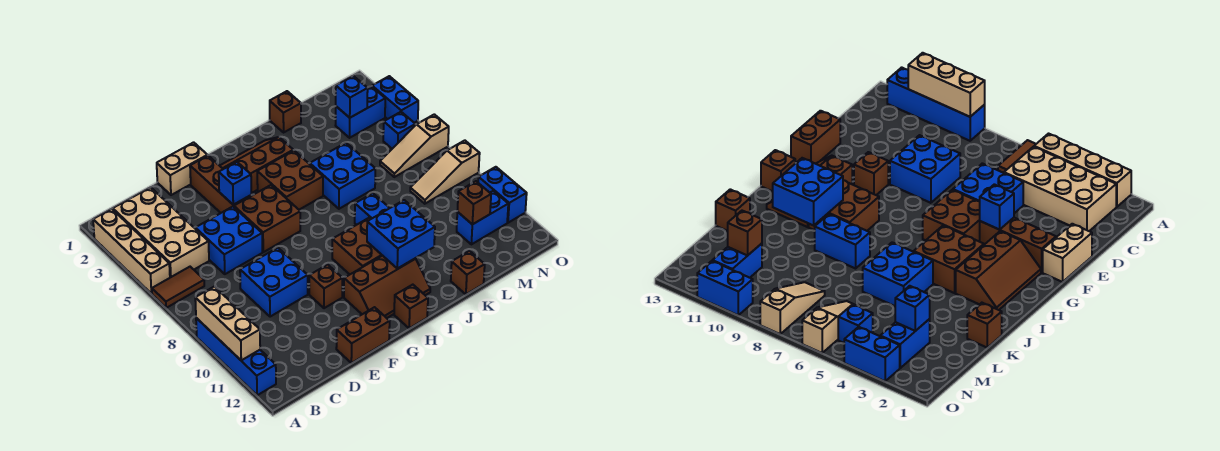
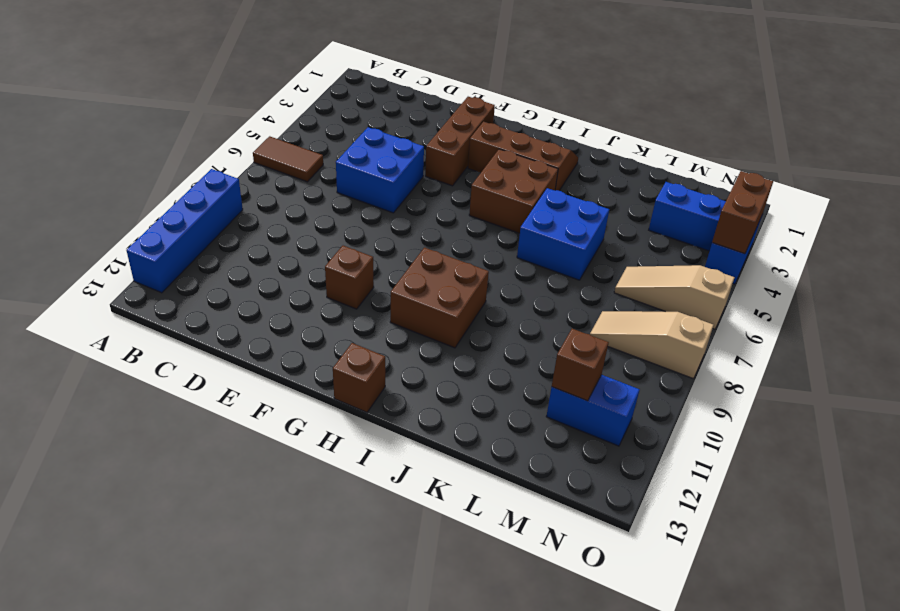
brown 1x2 brick [712,171,773,254] -> brown 1x2 brick turned to [336,307,390,363]
none -> tan 1x4 brick [93,209,170,294]
none -> tan 2x4 brick [113,187,209,278]
none -> blue 2x2 brick [240,248,308,317]
none -> tan 1x2 brick [157,142,208,195]

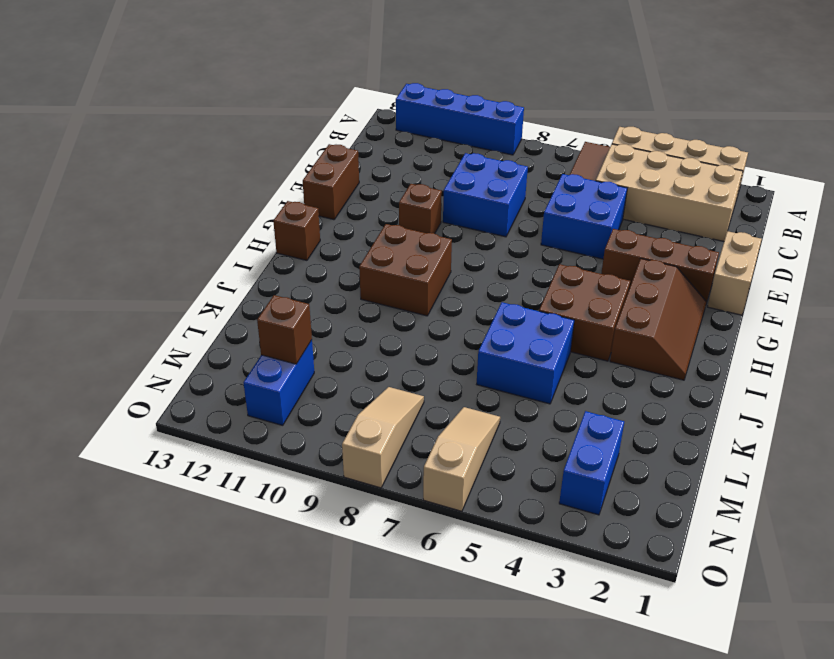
none -> brown 2x2 brick [234,185,300,252]
none -> brown 2x3 slope [344,256,430,318]
none -> blue 1x2 brick [355,193,389,225]
none -> brown 1x1 brick [270,91,301,132]

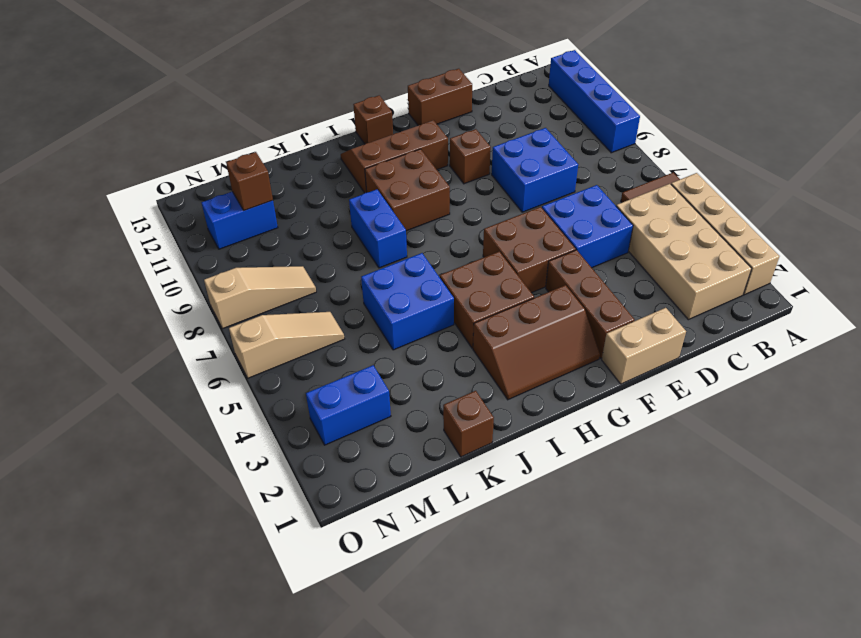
none -> brown 1x1 brick [451,251,485,294]
none -> blue 1x1 brick [383,112,415,149]
none -> blue 1x2 brick [372,76,418,123]
none -> blue 1x2 brick [478,167,527,223]

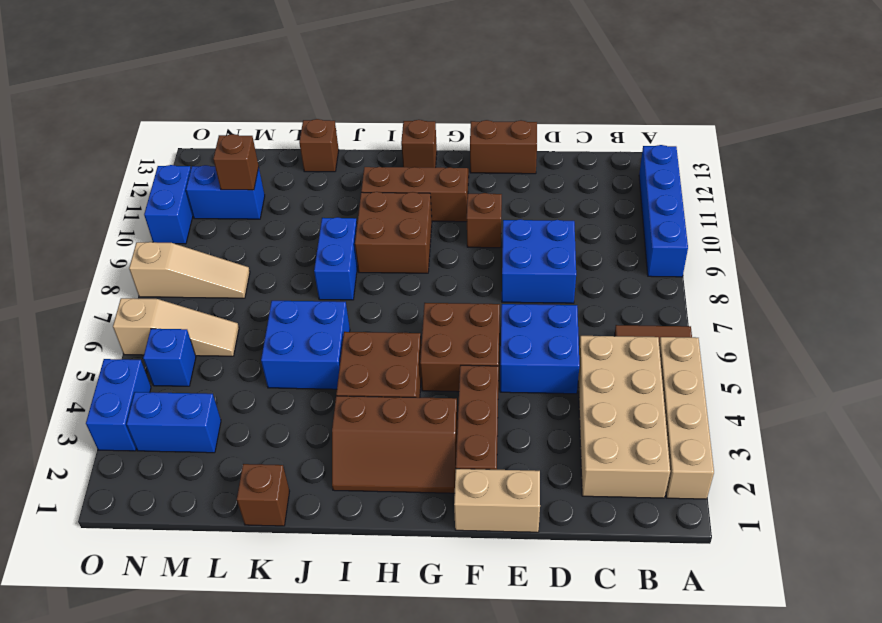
none -> tan 1x3 brick [195,287,260,361]
none -> blue 1x1 brick [219,162,251,205]
none -> blue 2x2 brick [367,200,435,268]
none -> blue 1x1 brick [336,76,368,118]

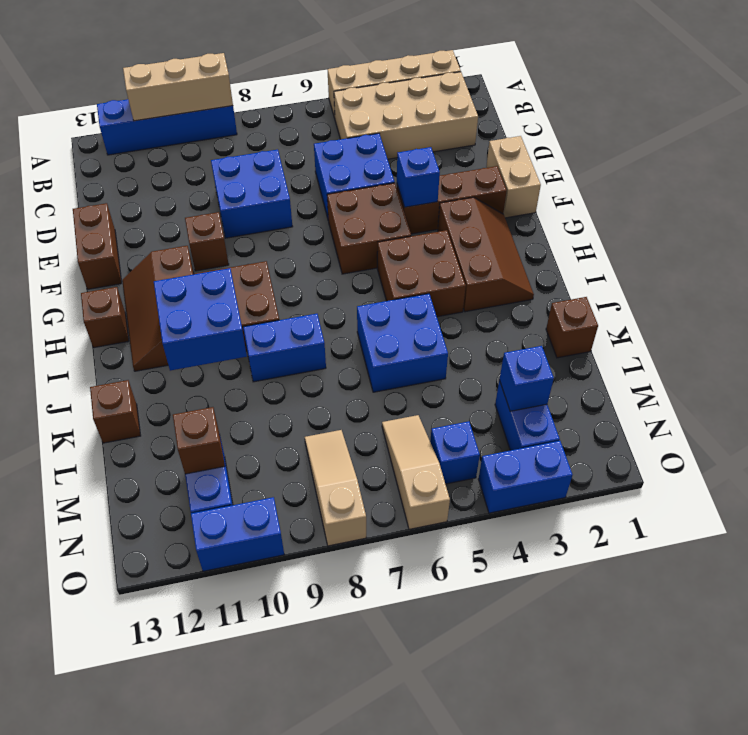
none -> brown 1x2 tile [152,267,204,308]

